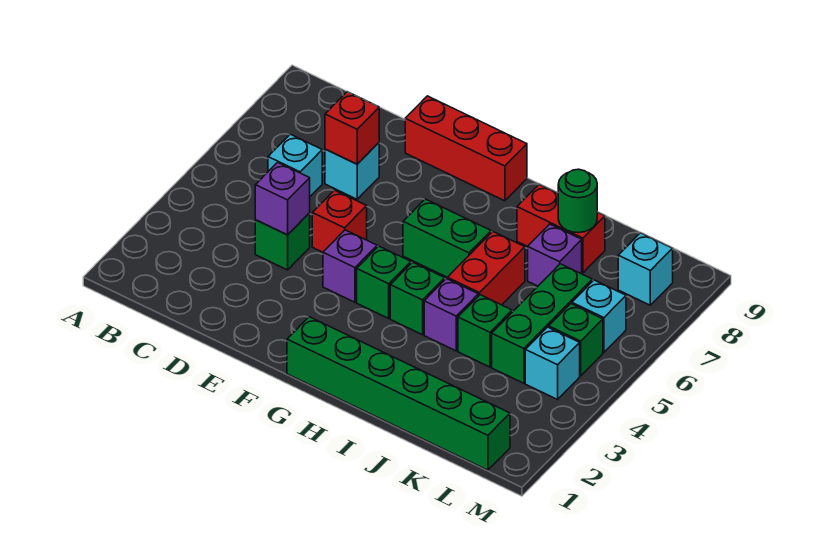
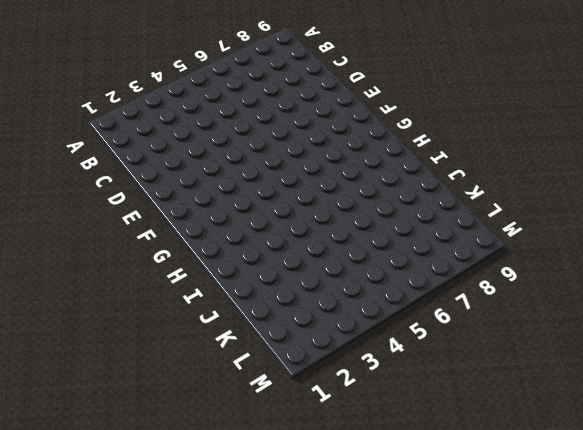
none -> cyan 1x1 brick [268,134,322,196]
none -> green 1x1 brick [255,213,310,270]
none -> cyan 1x1 brick [325,143,379,199]

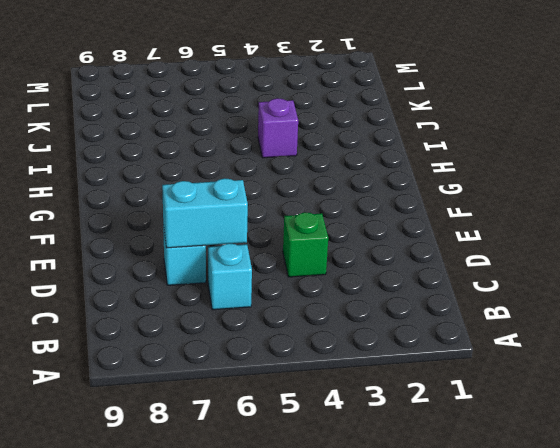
cyan 1x2 brick [162,178,248,248] -> red 1x1 brick [325,92,379,164]
none -> red 1x1 brick [312,190,367,252]
none -> red 1x3 brick [405,96,527,201]
none -> purple 1x1 brick [323,230,377,302]

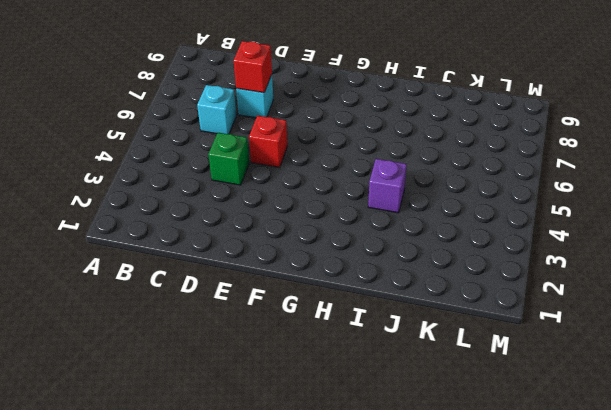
none -> red 1x3 brick [405,96,527,201]
none -> purple 1x1 brick [323,230,377,302]
none -> green 1x6 brick [287,317,510,470]

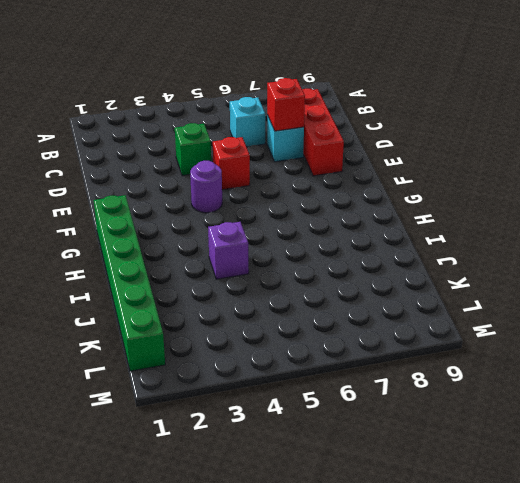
red 1x3 brick [302,89,344,176] -> red 1x3 brick moved to [405,96,527,201]
purple 1x1 round brick [190,161,222,213] -> purple 1x1 brick [323,230,377,302]
none -> green 1x1 brick [357,246,411,318]
none -> green 1x2 brick [403,199,491,277]
none -> green 1x1 brick [390,262,445,335]

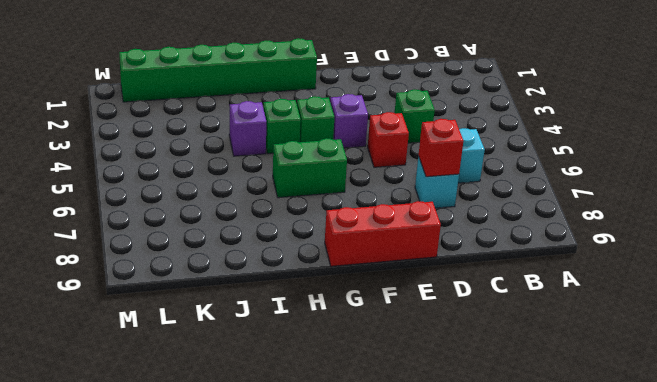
none -> red 1x2 brick [447,232,525,305]
none -> red 1x2 brick [517,184,605,273]
none -> green 1x1 brick [458,295,512,367]

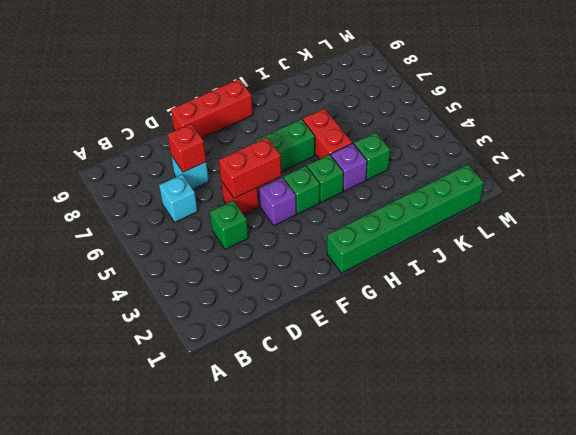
red 1x2 brick [219,138,282,198] -> red 1x2 brick moved to [517,184,605,273]
none -> purple 1x1 brick [528,224,582,286]
none -> green 1x3 brick [492,264,592,383]
none -> cyan 1x1 brick [525,327,580,400]

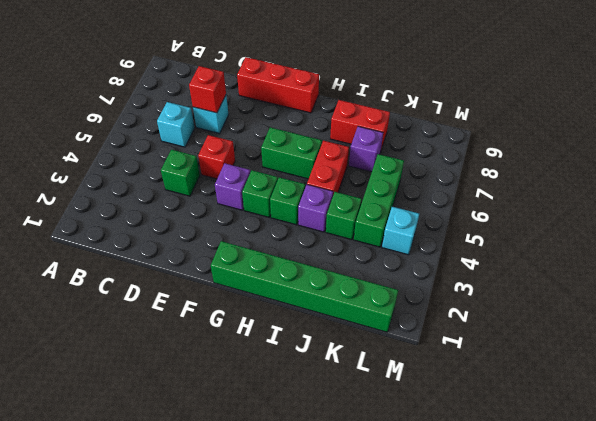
none -> green 1x1 brick [549,304,603,376]
none -> cyan 1x1 brick [572,280,626,352]
none -> cyan 1x1 brick [618,233,673,305]

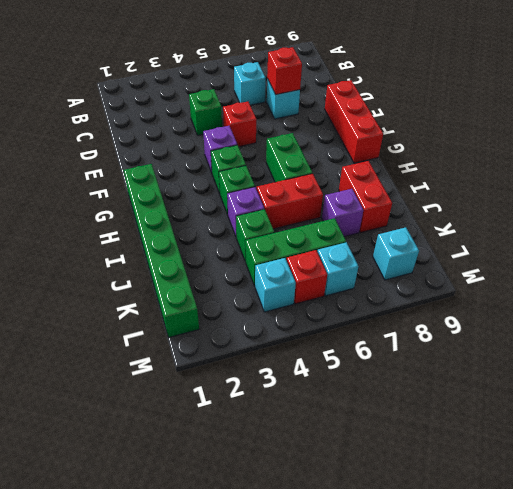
red 1x1 brick [287,250,327,304] -> green 1x1 brick [549,304,603,376]
none -> purple 1x1 brick [255,162,310,235]
none -> green 1x1 round brick [558,169,597,233]

